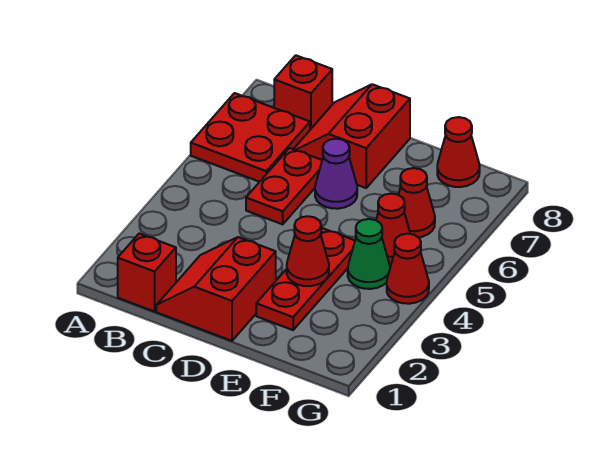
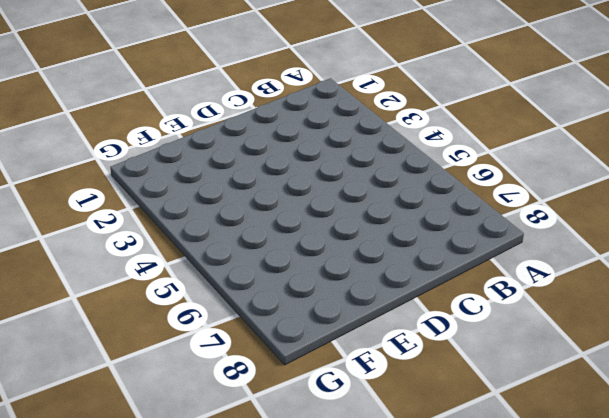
none -> red 2x2 plate [191,93,310,182]
none -> red 1x1 brick [118,234,176,312]
none -> red 1x1 brick [274,55,332,130]

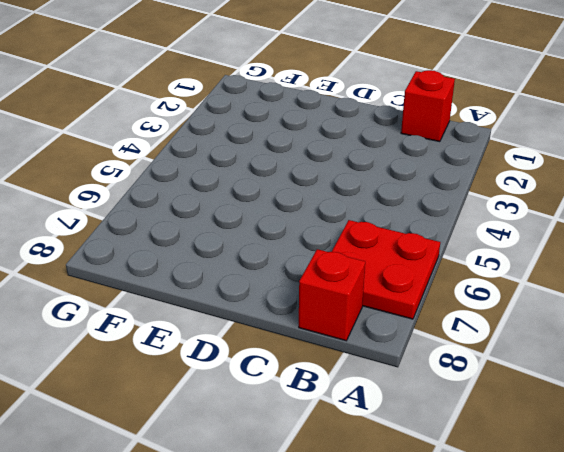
none -> red 2x2 slope [156,237,276,341]
none -> red 1x2 plate [246,148,322,224]
none -> red 2x2 slope [294,84,410,188]

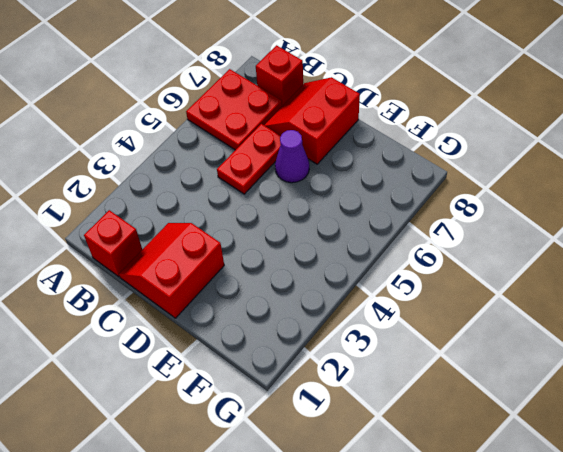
none -> red 1x3 plate [256,228,355,330]
none -> green 1x1 cone [348,219,390,289]
none -> red 1x1 cone [376,194,410,263]

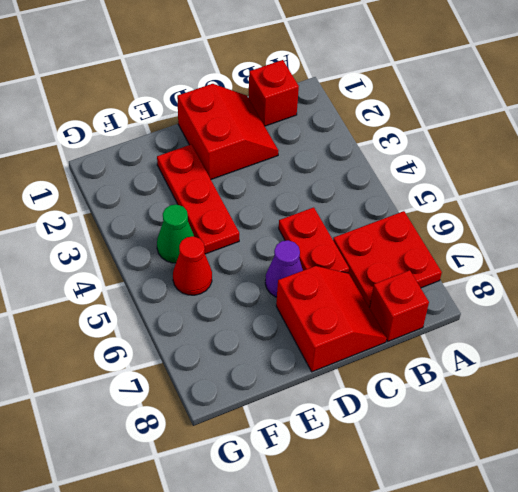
none -> red 1x1 cone [398,168,435,238]
none -> red 1x1 cone [437,117,480,187]
none -> red 1x1 cone [387,234,429,304]

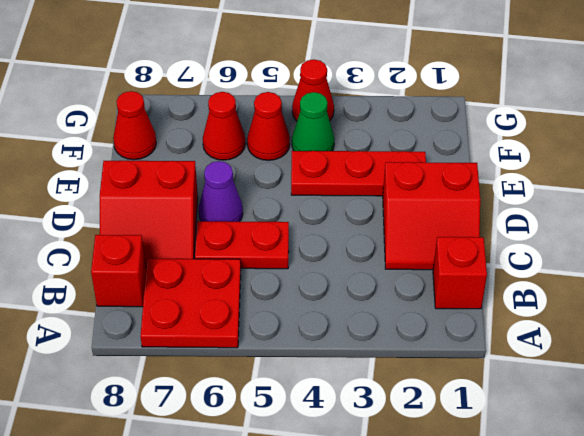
none -> red 1x1 cone [287,216,329,286]

